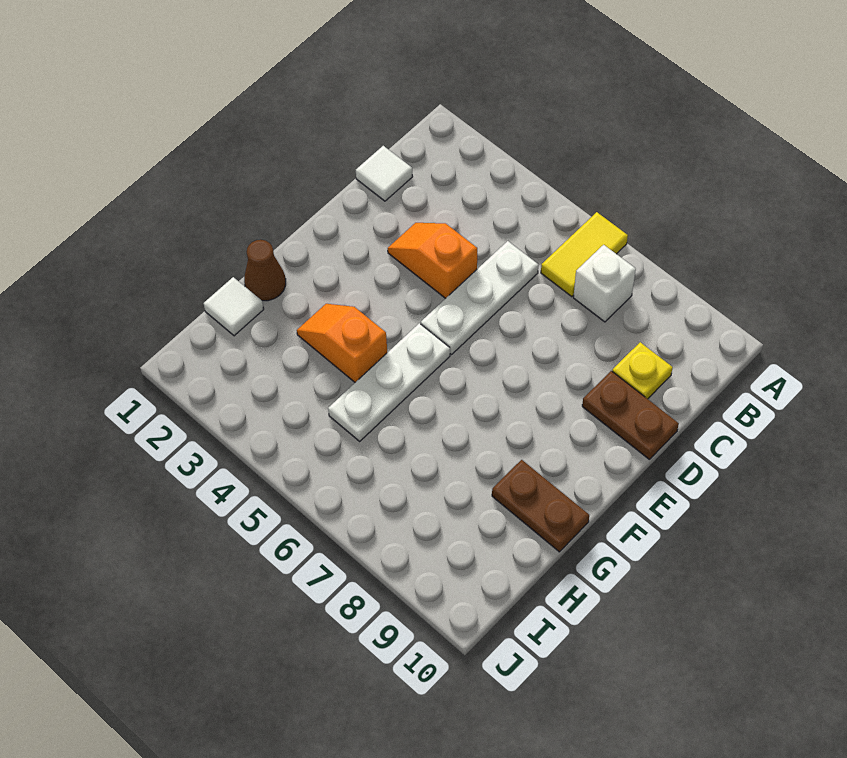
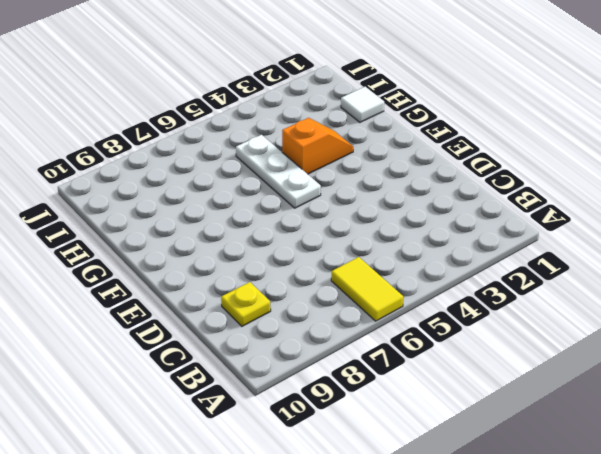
none -> white 1x1 brick [573,245,636,322]
none -> white 1x1 tile [356,146,413,201]
none -> white 1x3 plate [421,241,538,355]

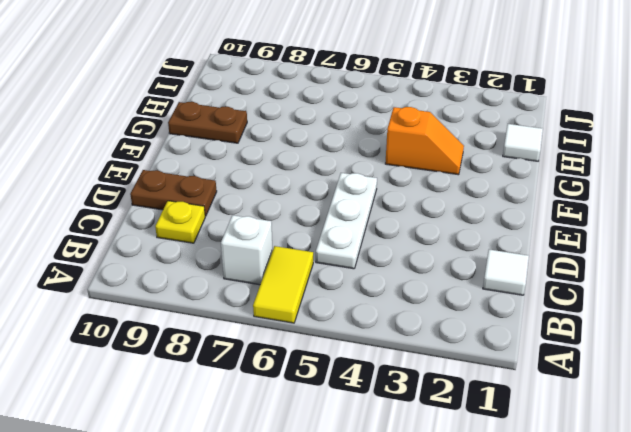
none -> orange 1x2 slope [388,223,477,298]
none -> white 1x3 plate [328,323,450,441]
none -> brown 1x1 cone [244,240,286,301]

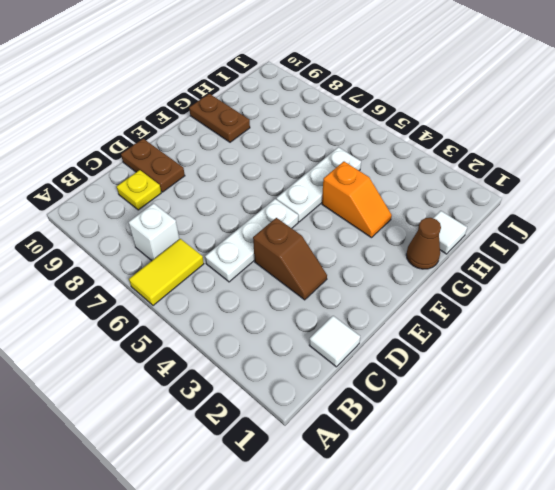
brown 1x2 slope [253,218,327,300] -> orange 1x2 slope [388,223,477,298]

